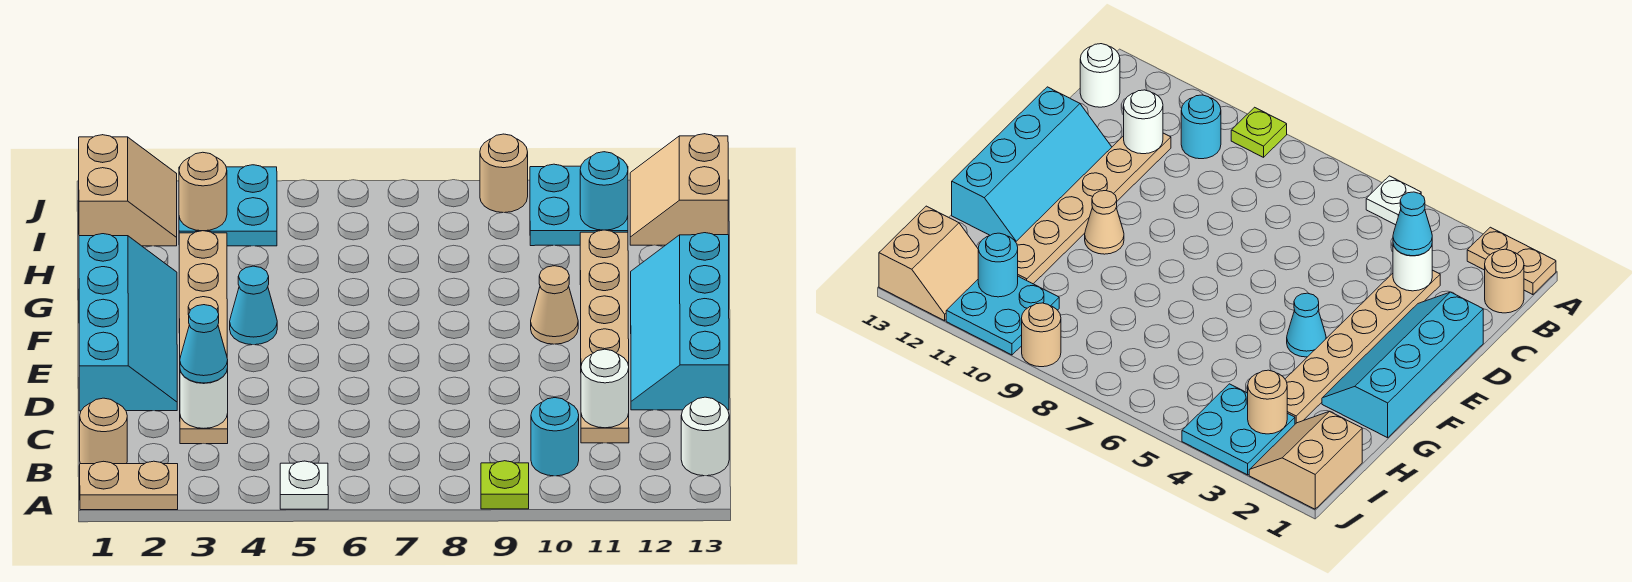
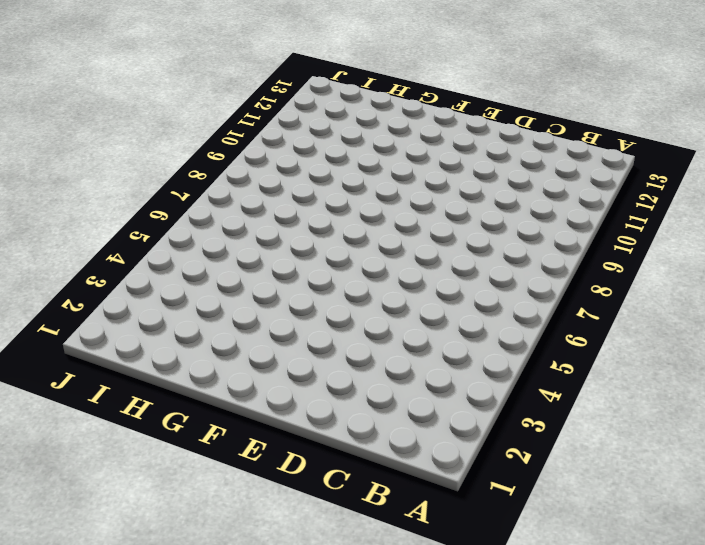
none -> tan 1x2 plate [80,461,178,510]
none -> white 1x1 plate [280,461,328,509]
none -> lime 1x1 plate [481,461,529,509]

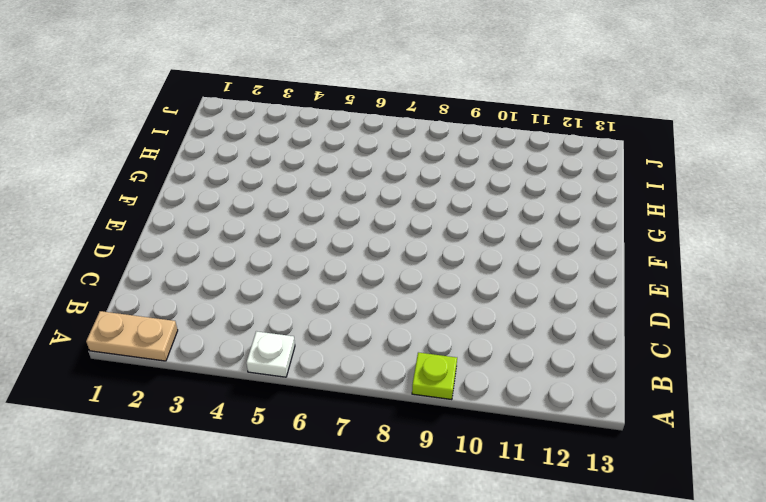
none -> tan 1x1 round brick [80,398,127,464]
none -> cyan 1x1 round brick [531,398,579,476]
none -> white 1x1 round brick [681,397,729,476]

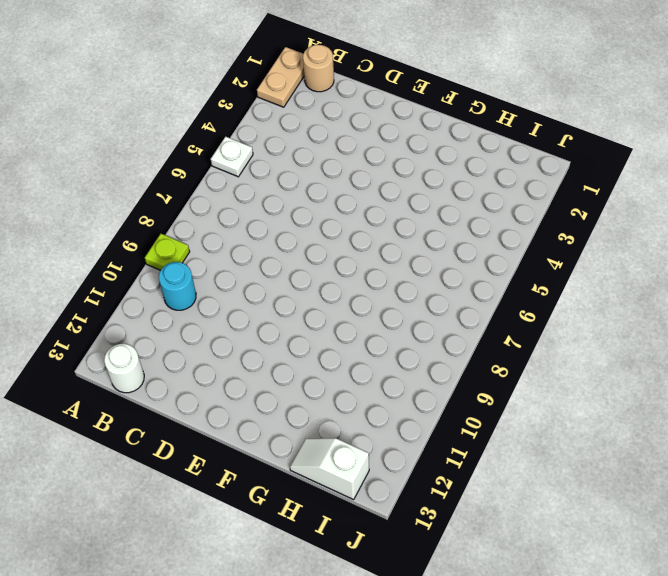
white 1x2 slope [290,438,369,500] -> tan 2x2 slope [630,134,728,245]
none -> tan 1x6 plate [179,231,228,444]
none -> tan 1x6 plate [580,230,629,443]
none -> cyan 2x4 slope [79,234,177,411]

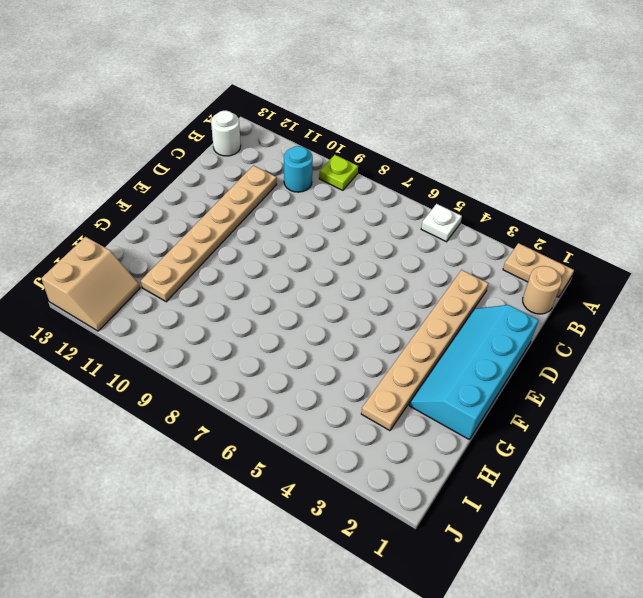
none -> cyan 2x4 slope [631,233,729,410]
none -> cyan 1x1 cone [230,266,277,345]
none -> tan 1x1 cone [531,266,578,344]

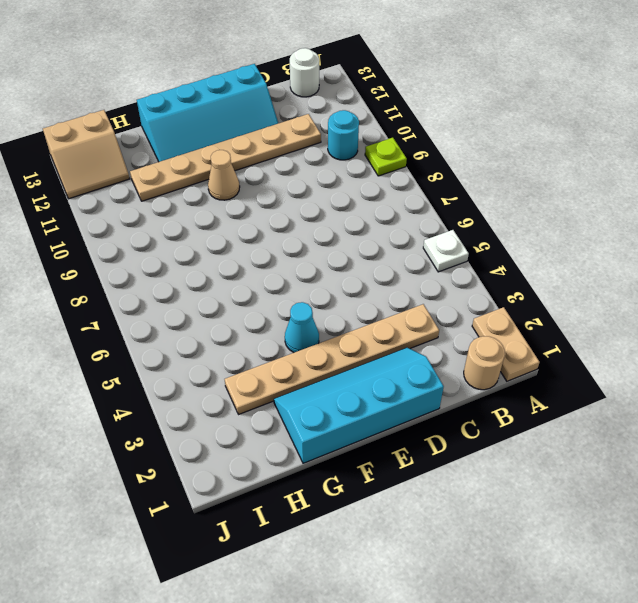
none -> tan 2x2 slope [79,135,177,246]
none -> cyan 2x2 plate [179,165,277,246]
none -> cyan 2x2 plate [530,164,628,246]

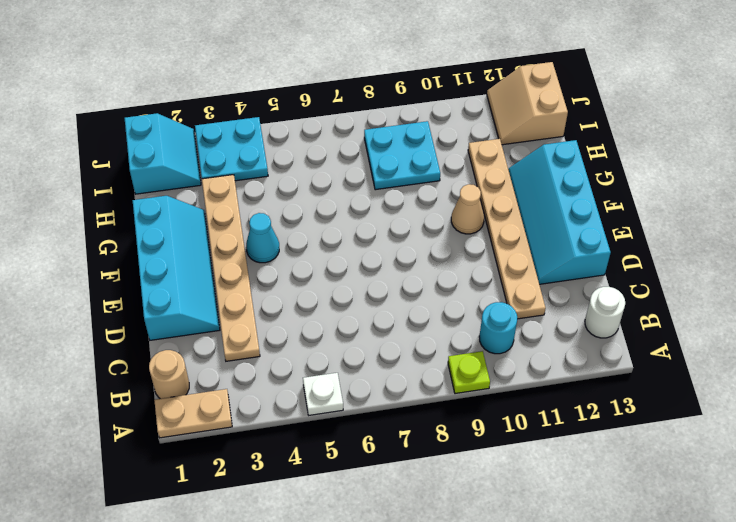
cyan 2x2 plate [364,121,440,190] -> cyan 2x2 plate moved to [530,164,628,246]
cyan 2x2 slope [125,113,201,194] -> tan 2x2 slope [79,135,177,246]
none -> tan 1x1 round brick [480,134,528,213]
none -> white 1x1 round brick [180,369,228,428]
none -> white 1x1 round brick [581,349,629,428]

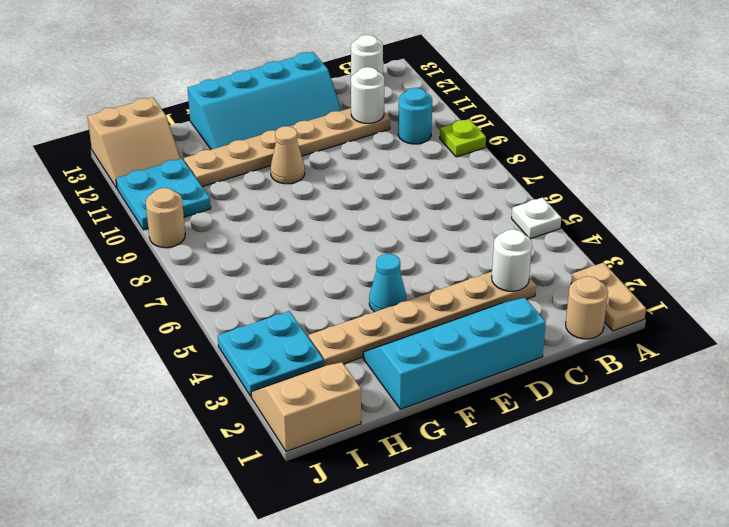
none -> tan 1x1 round brick [179,152,227,231]
none -> cyan 1x1 round brick [580,152,628,230]
none -> cyan 1x1 cone [180,305,228,383]

